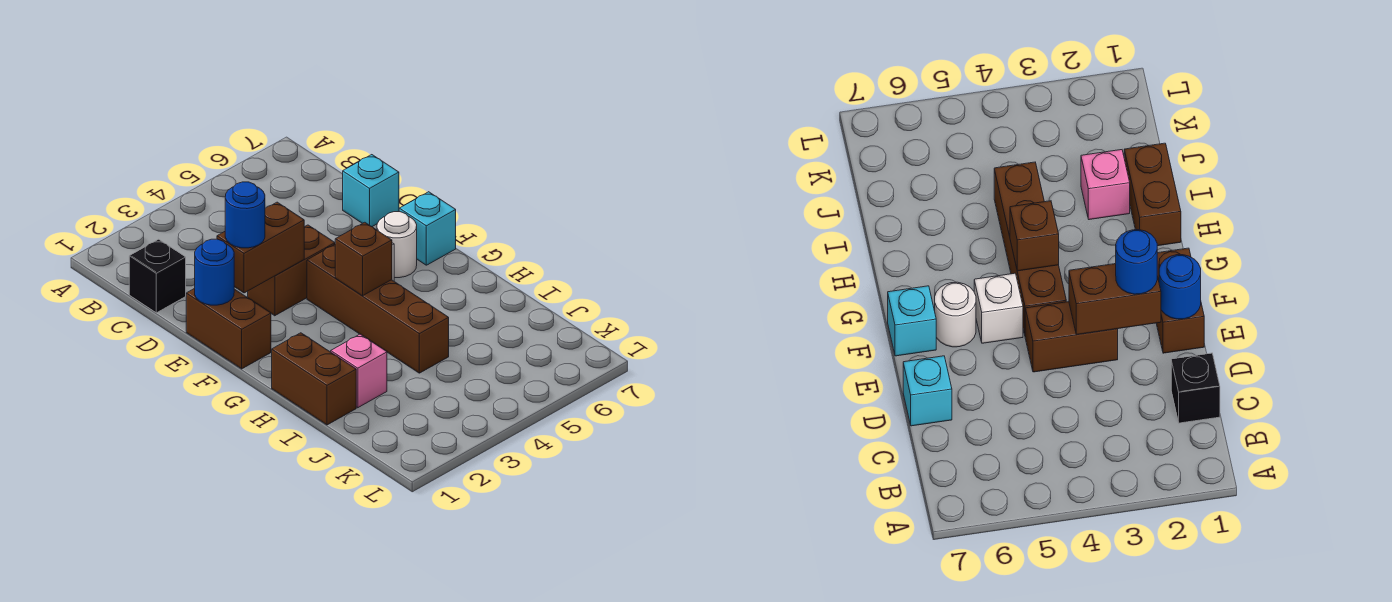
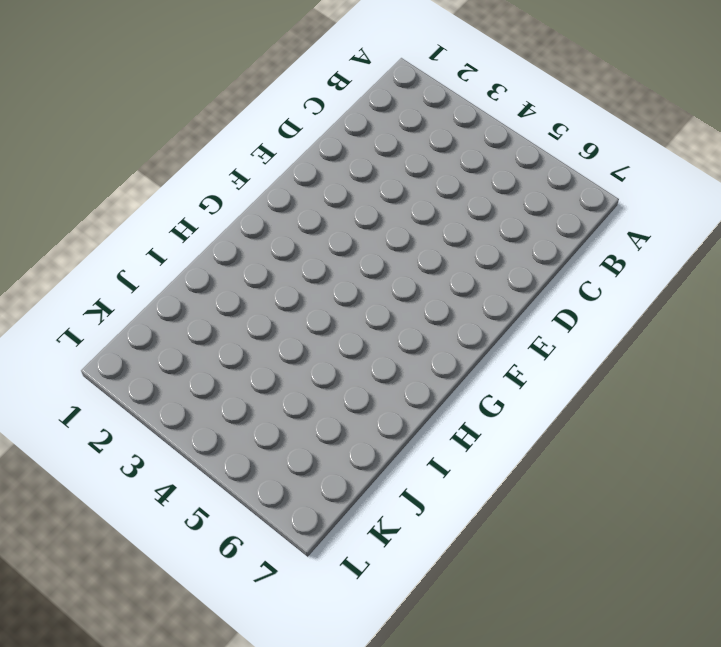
none -> black 1x1 brick [129,239,186,313]
none -> cyan 1x1 brick [343,155,399,227]
none -> brown 1x2 brick [186,288,271,369]

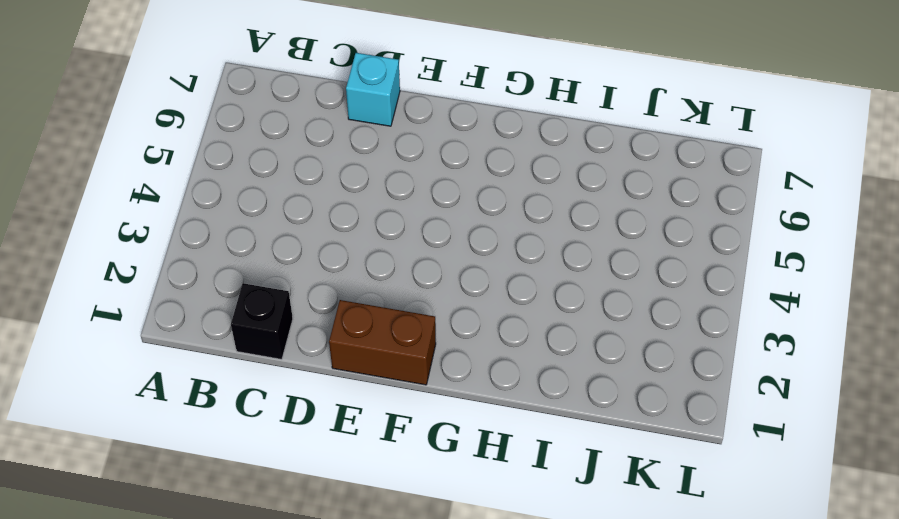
none -> brown 1x2 brick [248,225,335,316]
none -> brown 1x4 brick [307,245,449,373]
none -> white 1x1 brick [974,273,1023,343]

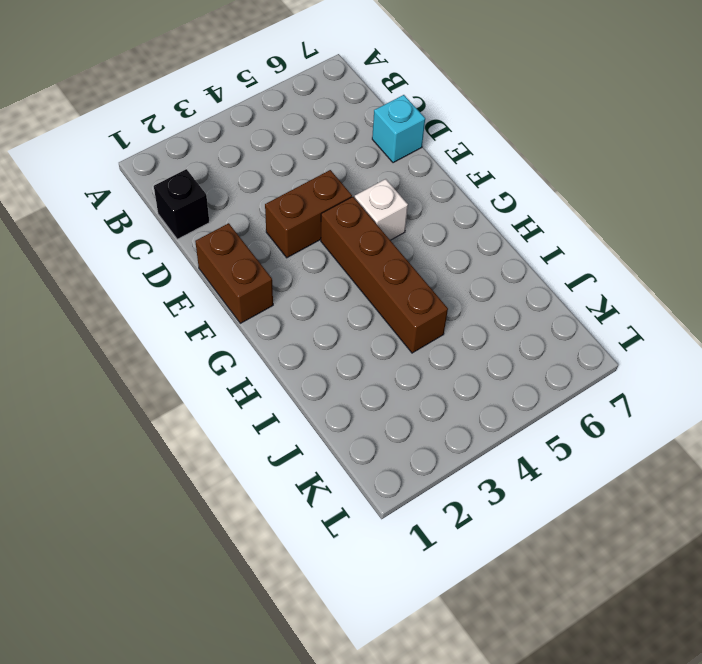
none -> white 1x1 round brick [377,212,417,278]
none -> cyan 1x1 brick [399,192,456,265]
none -> brown 1x2 brick [272,333,356,425]

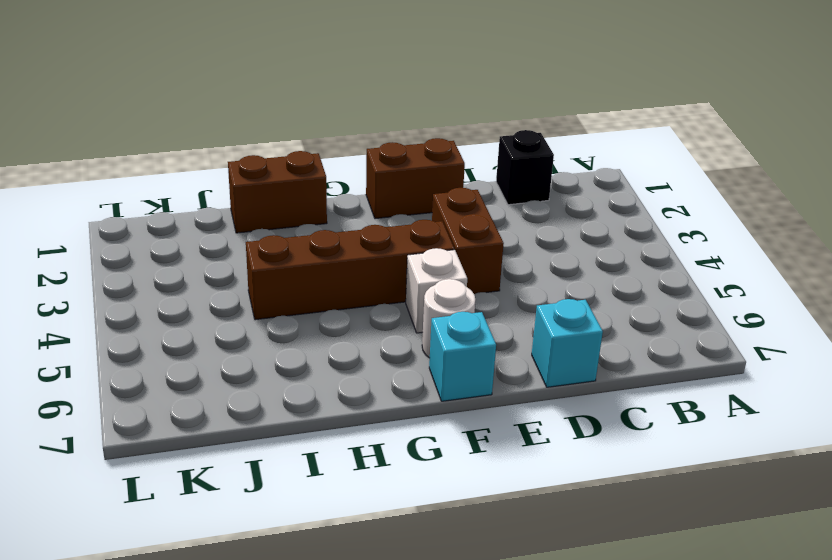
none -> pink 1x1 brick [331,334,387,408]
none -> blue 1x1 round brick [195,239,234,305]
none -> brown 1x2 brick [217,202,304,293]

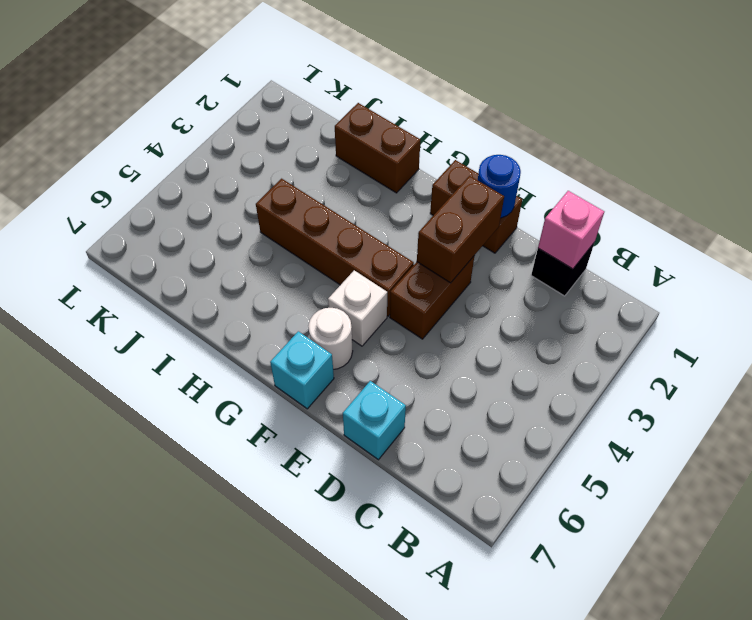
pink 1x1 brick [538,191,604,269] -> pink 1x1 brick moved to [331,334,387,408]
none -> brown 1x1 brick [335,222,392,296]
none -> blue 1x1 round brick [225,182,265,248]

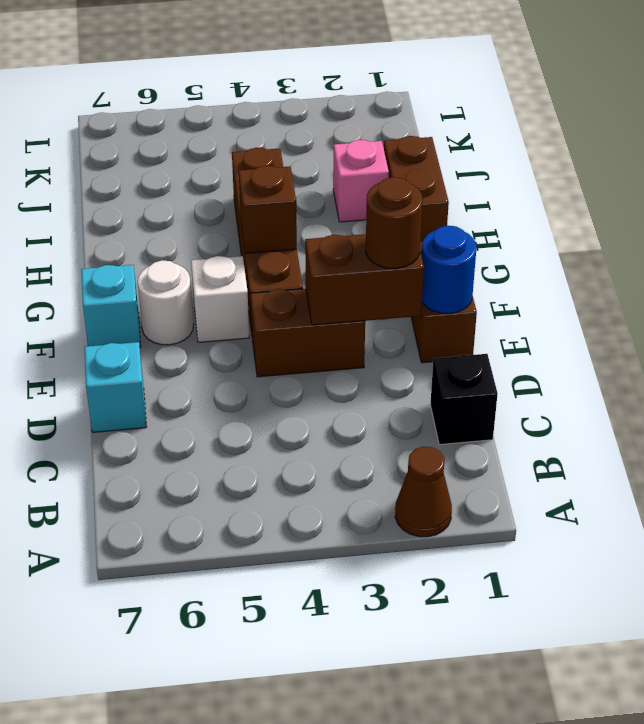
brown 1x1 cone [395,447,452,537] -> none
brown 1x1 round brick [366,177,422,269] -> blue 1x1 round brick [225,182,265,248]

